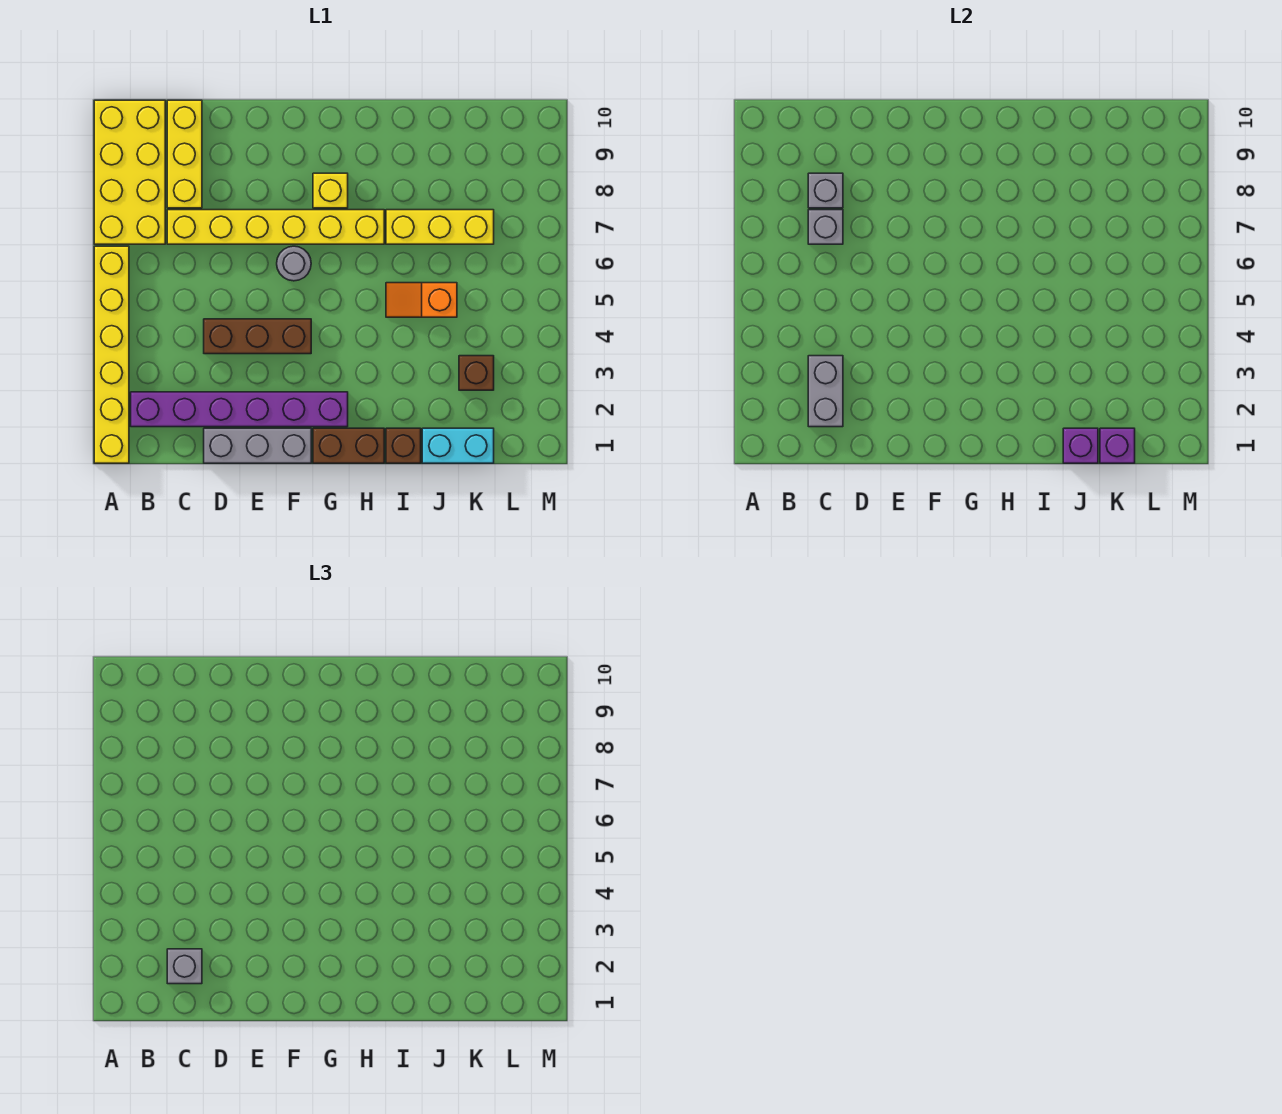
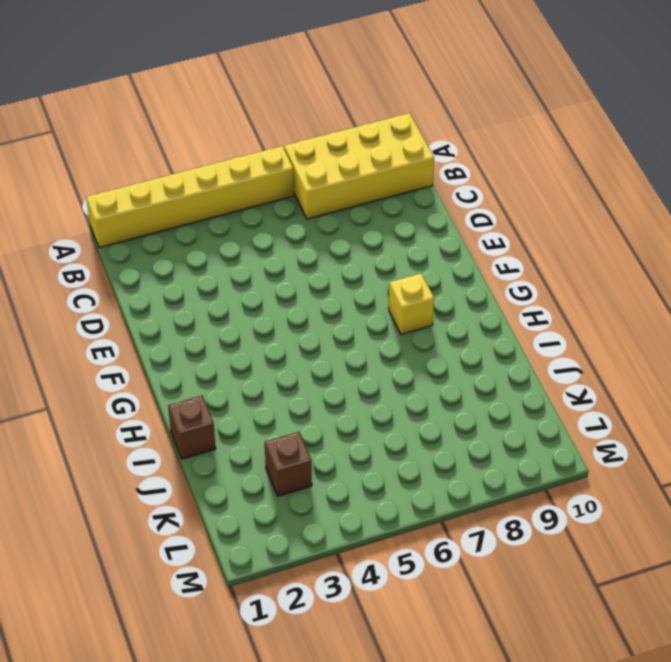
none -> purple 1x6 brick [131,392,348,427]
none -> yellow 1x6 brick [167,210,384,244]
none -> yellow 1x3 brick [167,100,202,208]

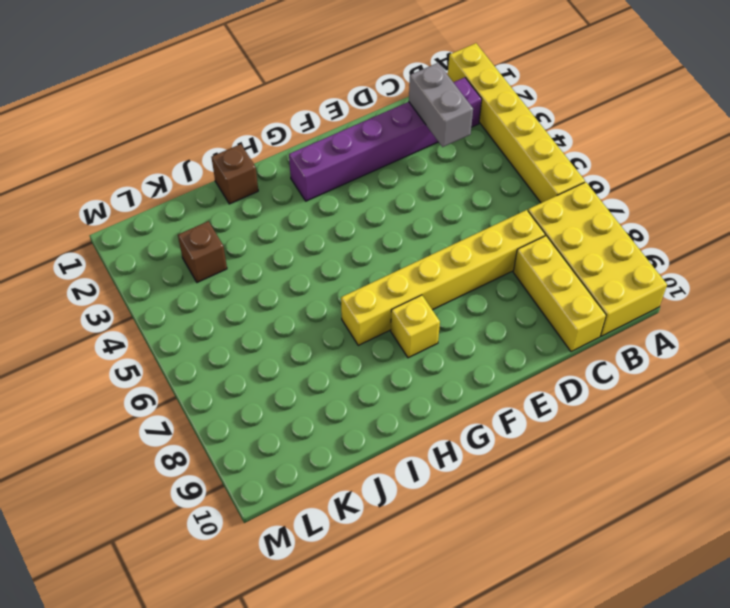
none -> grey 1x3 brick [204,428,311,463]
none -> brown 1x3 brick [204,319,311,354]
none -> grey 1x1 round brick [277,246,311,281]

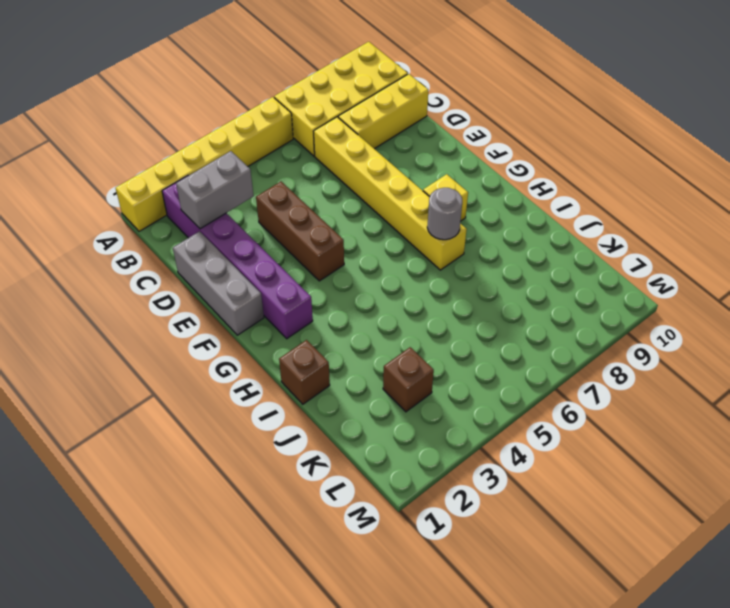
grey 1x1 round brick [427,188,462,240] -> grey 1x1 round brick moved to [277,246,311,281]
none -> brown 1x2 brick [313,428,384,463]
none -> orange 1x2 slope [386,283,457,317]
none -> yellow 1x3 brick [386,210,494,244]

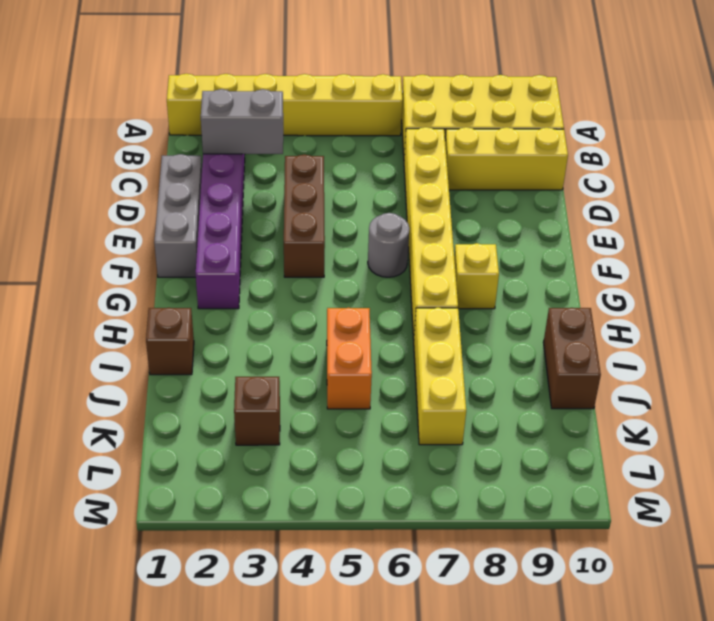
orange 1x2 brick [327,308,372,409] -> orange 1x2 slope [386,283,457,317]
brown 1x2 brick [543,308,601,409] -> brown 1x2 brick moved to [313,428,384,463]
none -> cyan 1x2 brick [422,428,494,463]
none -> grey 1x1 brick [808,210,843,244]
none -> grey 1x1 brick [808,173,843,208]

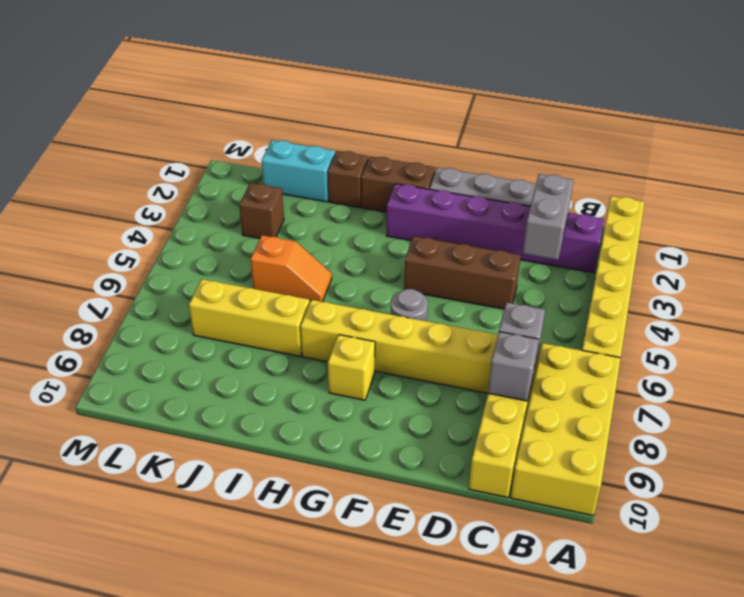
none -> purple 1x1 brick [1063,428,1098,463]
none -> purple 1x1 brick [1100,428,1135,463]
none -> grey 1x1 brick [167,949,202,984]

